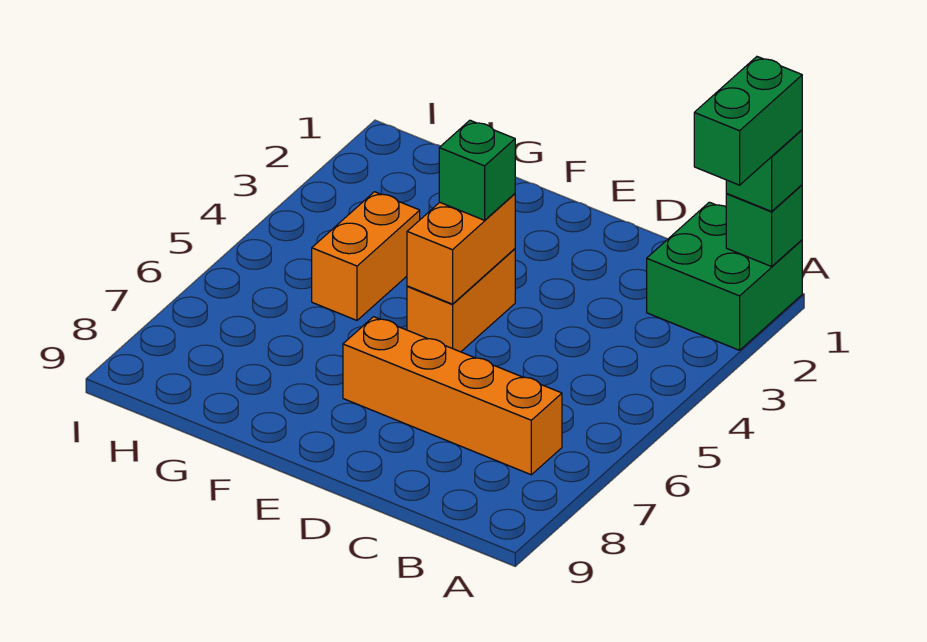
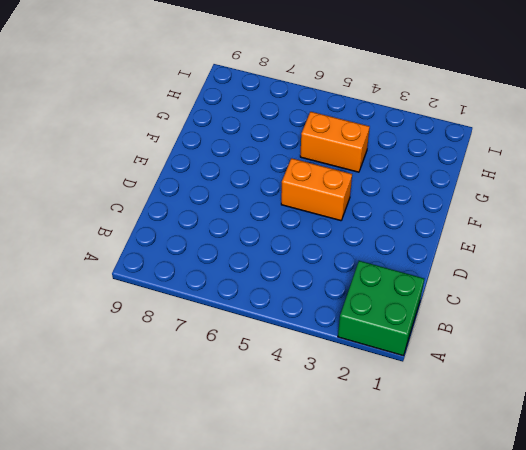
none -> orange 1x4 brick [343,317,562,475]
none -> green 1x1 brick [726,185,802,266]

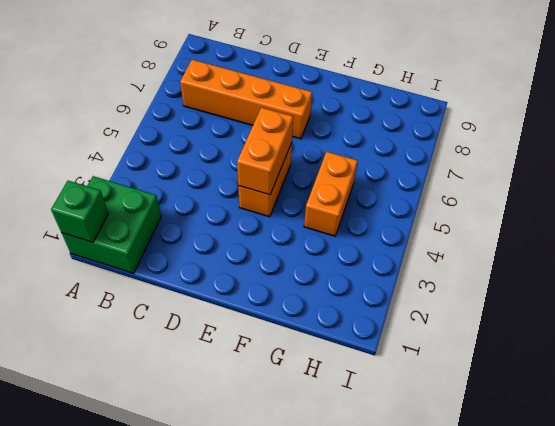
none -> green 1x1 brick [726,130,802,211]
none -> green 1x1 brick [439,120,515,220]

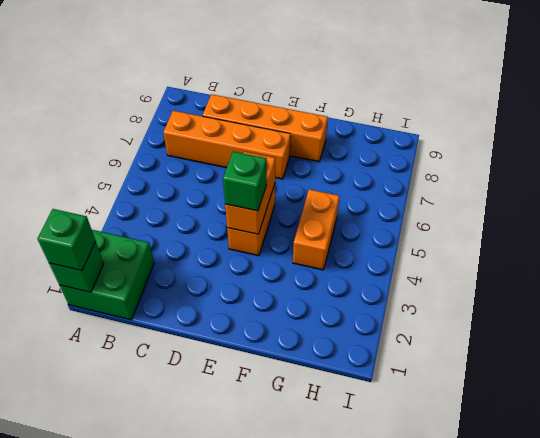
orange 1x4 brick [203,94,328,162] -> none
none -> green 1x2 brick [694,57,802,185]

